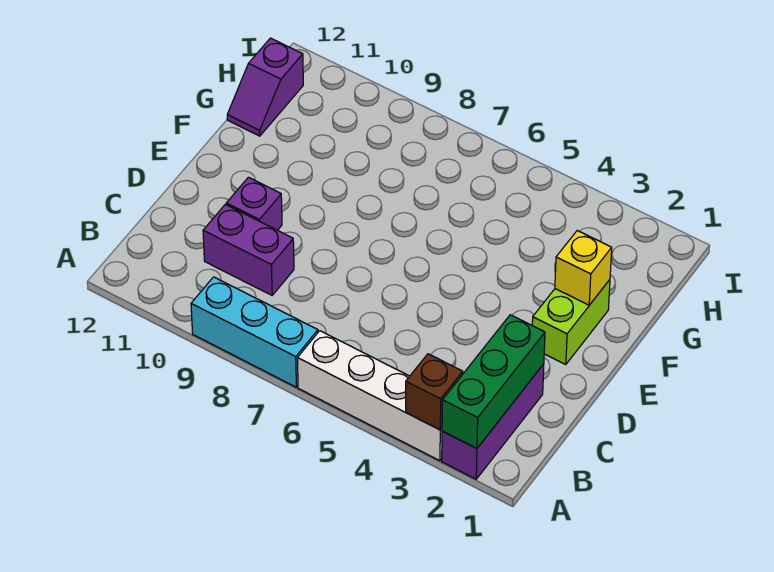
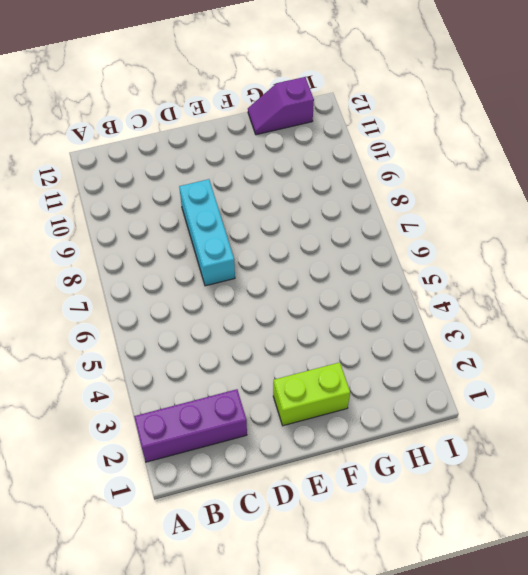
cyan 1x3 brick [179,179,235,286] -> cyan 1x3 brick moved to [191,277,318,387]
none -> white 1x4 brick [297,331,442,461]
none -> purple 1x2 brick [203,204,294,295]

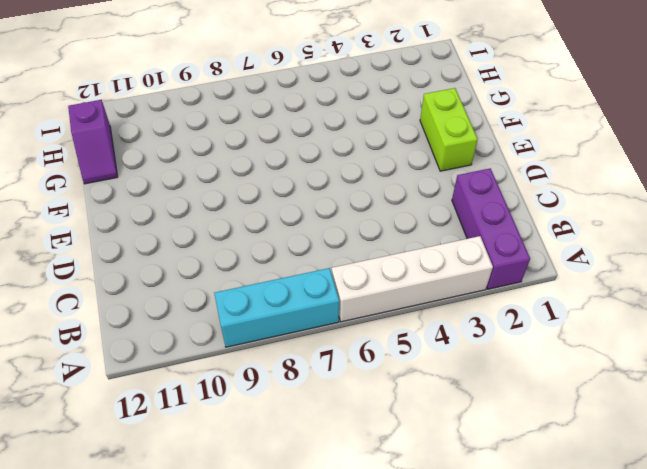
none -> purple 1x2 brick [203,204,294,295]
none -> purple 1x1 brick [226,177,282,230]

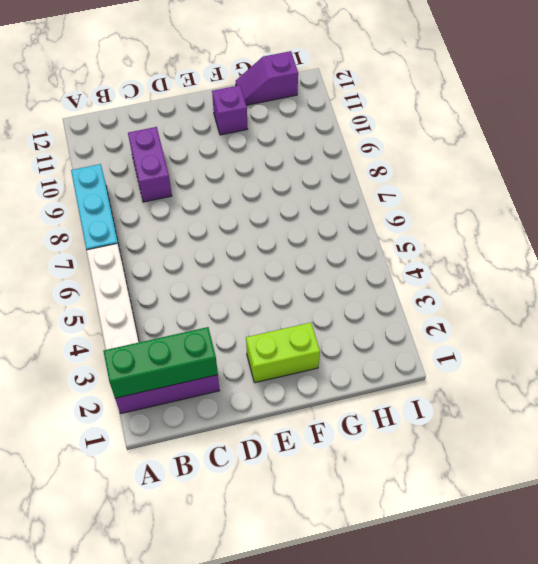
purple 1x1 brick [212,85,247,135] -> purple 1x1 brick moved to [226,177,282,230]
none -> brown 1x1 brick [406,354,463,430]
none -> yellow 1x1 brick [555,231,612,305]

